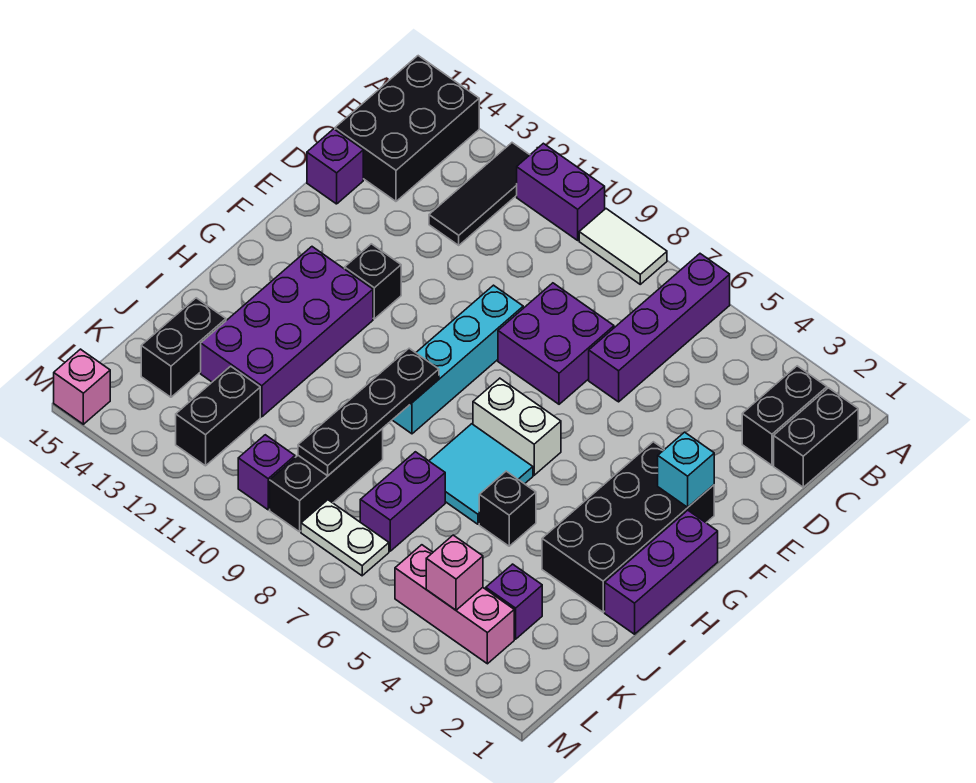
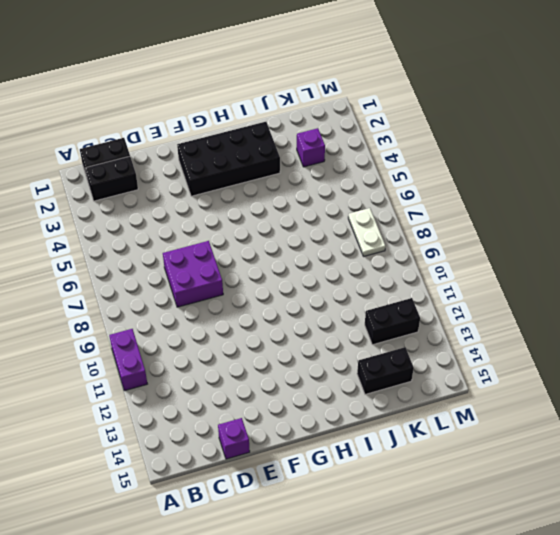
none -> purple 1x4 brick [589,254,730,402]
none -> white 1x2 tile [579,209,667,284]
none -> black 1x3 tile [429,143,529,245]

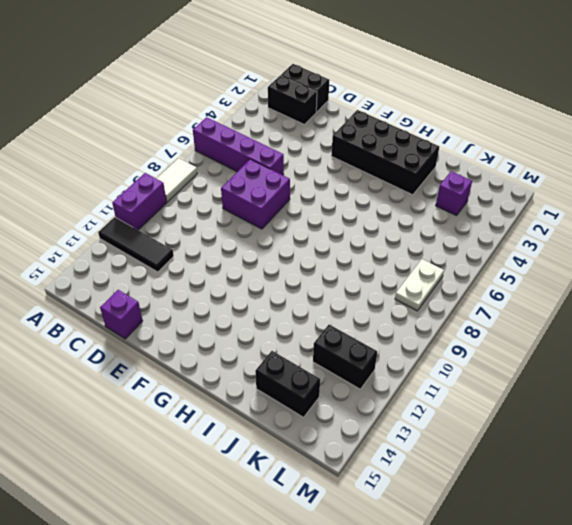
none -> black 2x3 brick [335,56,479,201]
none -> cyan 1x4 brick [393,285,523,434]
none -> black 1x1 brick [345,244,401,319]

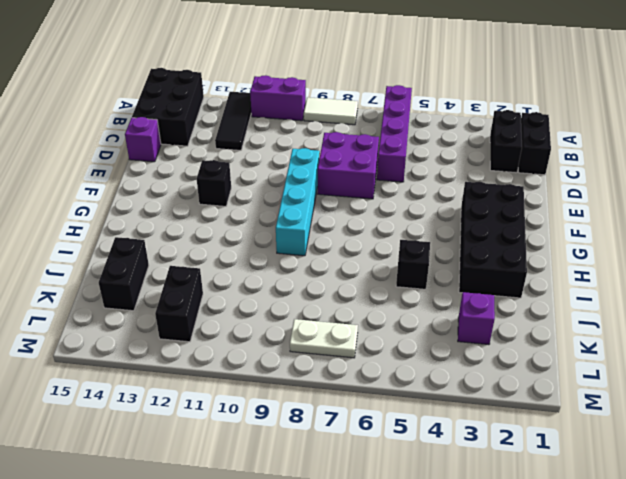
none -> purple 1x3 brick [605,510,718,634]
none -> white 1x2 brick [473,378,561,475]
none -> purple 2x4 brick [201,247,373,417]

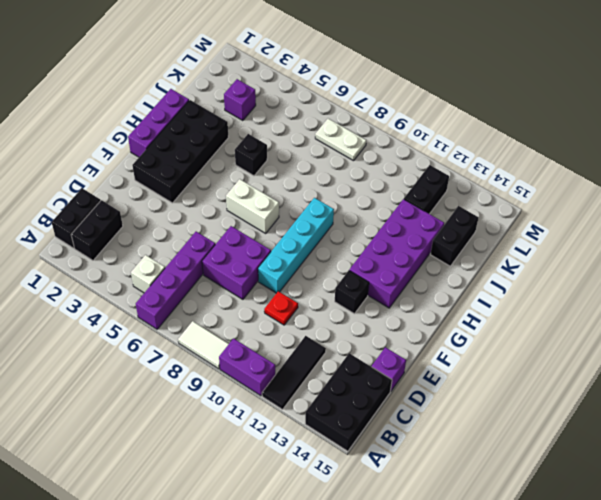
white 1x1 brick [131,255,165,293] -> none
red 1x1 plate [264,291,298,325] -> none
none -> cyan 2x2 tile [429,424,533,524]
none -> purple 1x2 brick [360,452,445,551]
none -> black 1x3 brick [270,429,383,532]

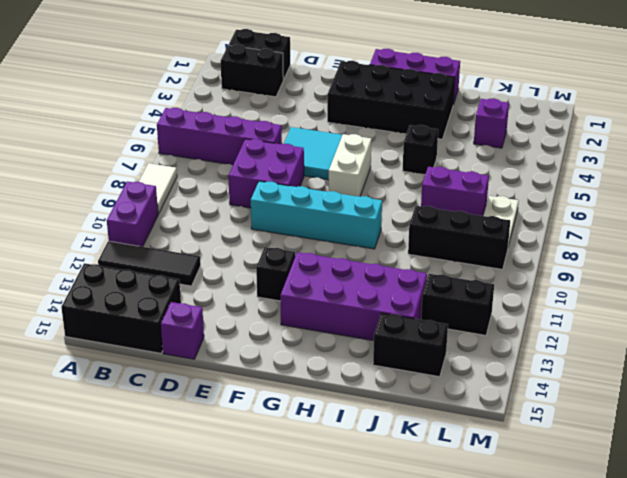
cyan 2x2 tile [284,127,342,180] -> cyan 2x2 tile moved to [429,424,533,524]
none -> pink 1x3 brick [395,545,514,664]
none -> purple 1x1 brick [238,435,295,510]
none -> pink 1x1 brick [54,349,110,424]

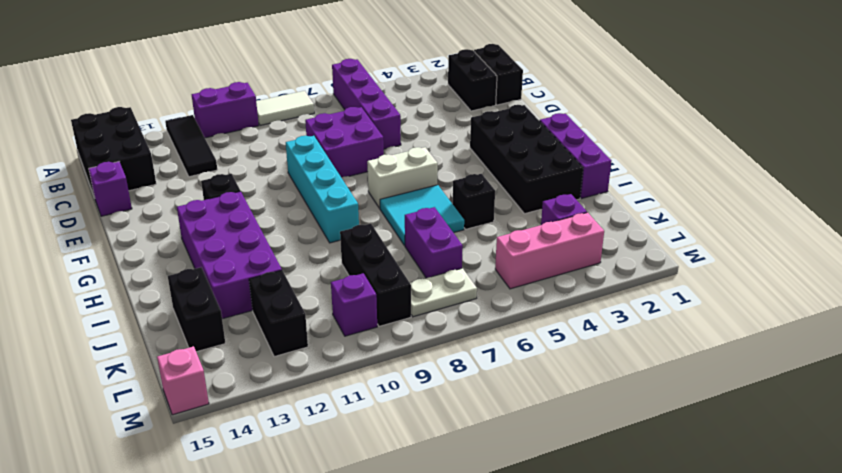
none -> cyan 1x1 brick [658,432,714,507]
none -> black 1x4 plate [298,348,439,476]
none -> pink 1x1 brick [426,535,483,610]

